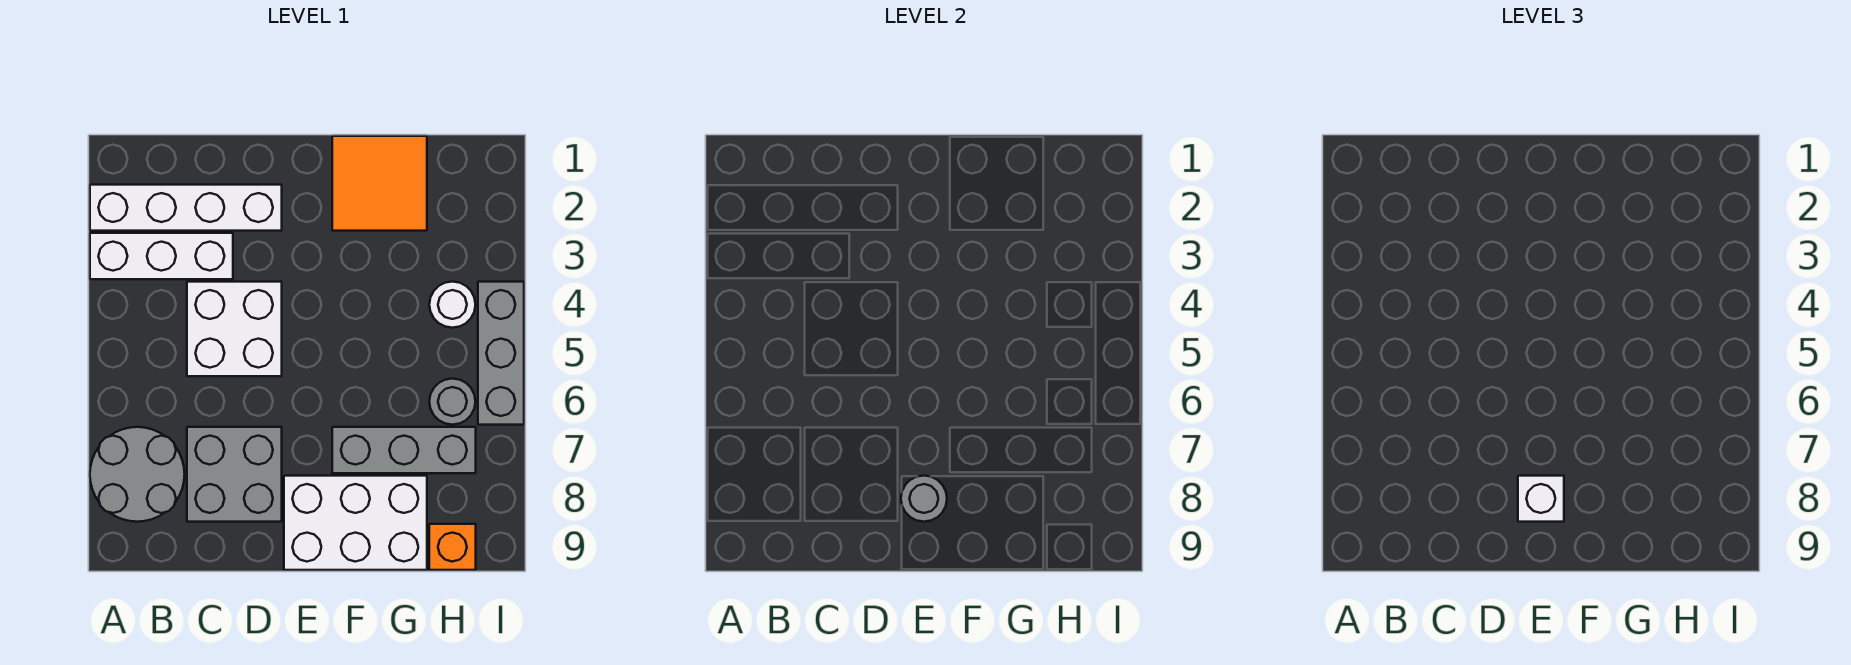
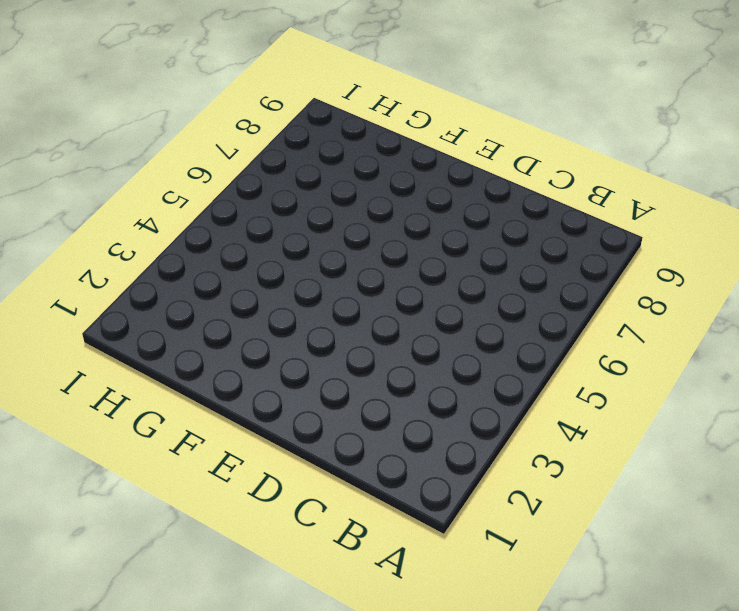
none -> white 1x4 brick [90,185,282,231]
none -> white 1x3 brick [90,233,233,279]
none -> grey 2x2 round brick [90,427,185,522]

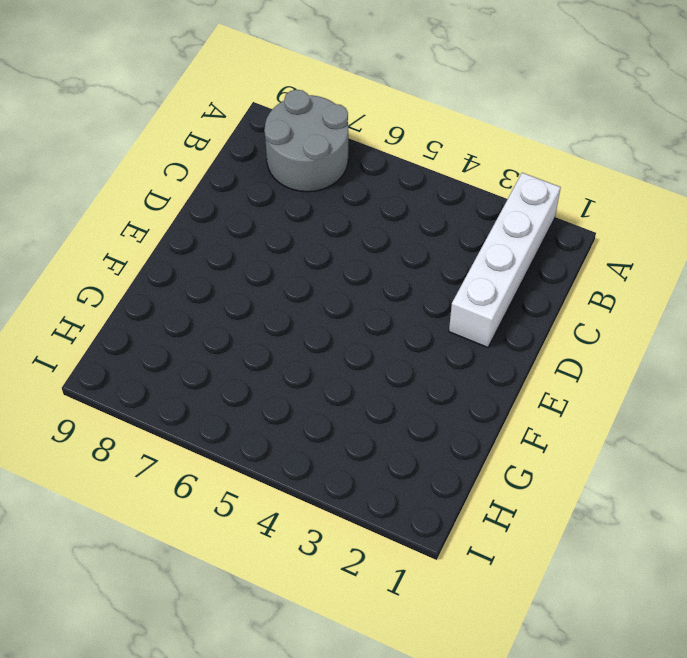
none -> white 1x3 brick [90,233,233,279]
none -> white 2x2 brick [187,282,282,376]
none -> grey 2x2 brick [187,427,282,522]

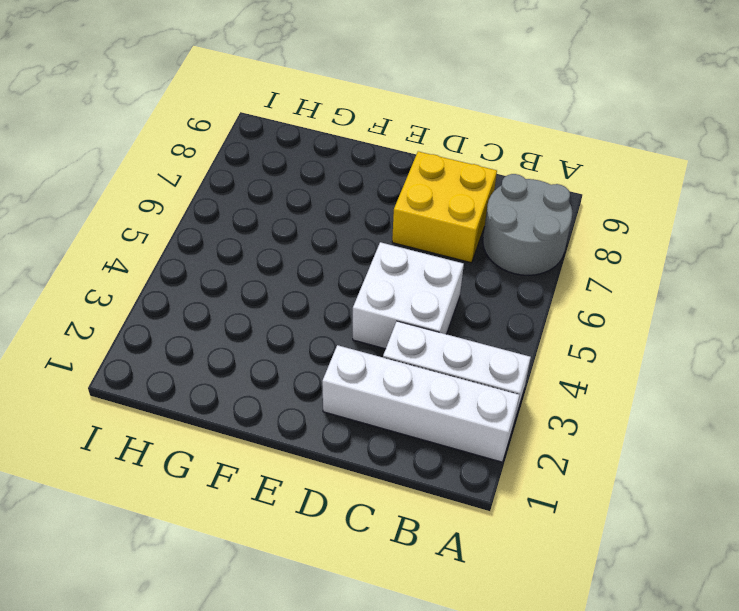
yellow 2x2 brick [392,151,497,263] -> grey 2x2 brick [187,427,282,522]
none -> white 2x3 brick [284,476,427,570]
none -> orange 2x2 tile [332,136,427,231]
none -> grey 1x3 brick [332,427,476,473]

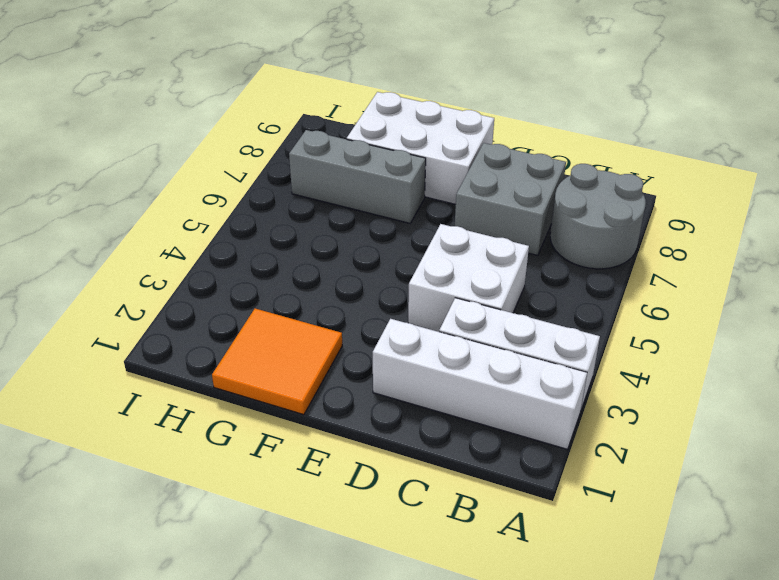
none -> white 1x1 round brick [429,282,475,328]
none -> grey 1x1 round brick [429,379,475,425]
none -> orange 1x1 brick [429,524,476,570]

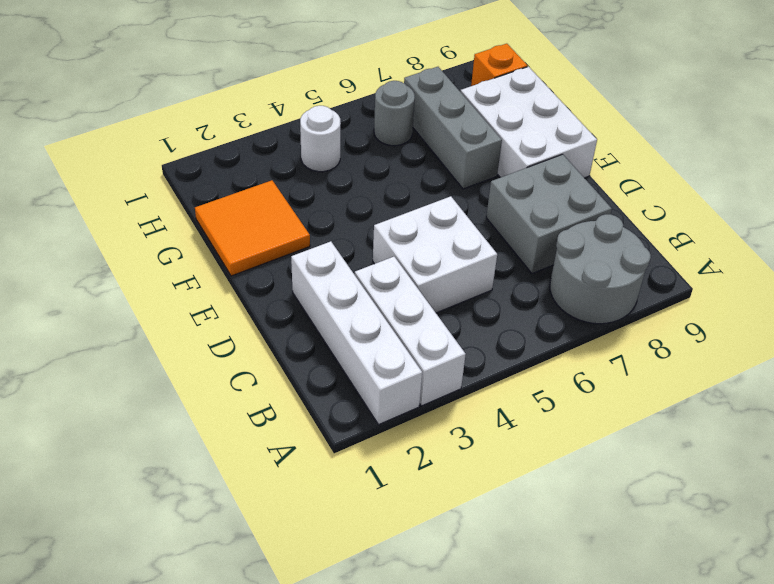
none -> grey 1x3 brick [478,282,524,425]
none -> grey 1x1 round brick [901,476,947,522]
none -> white 1x1 brick [1518,476,1564,522]

